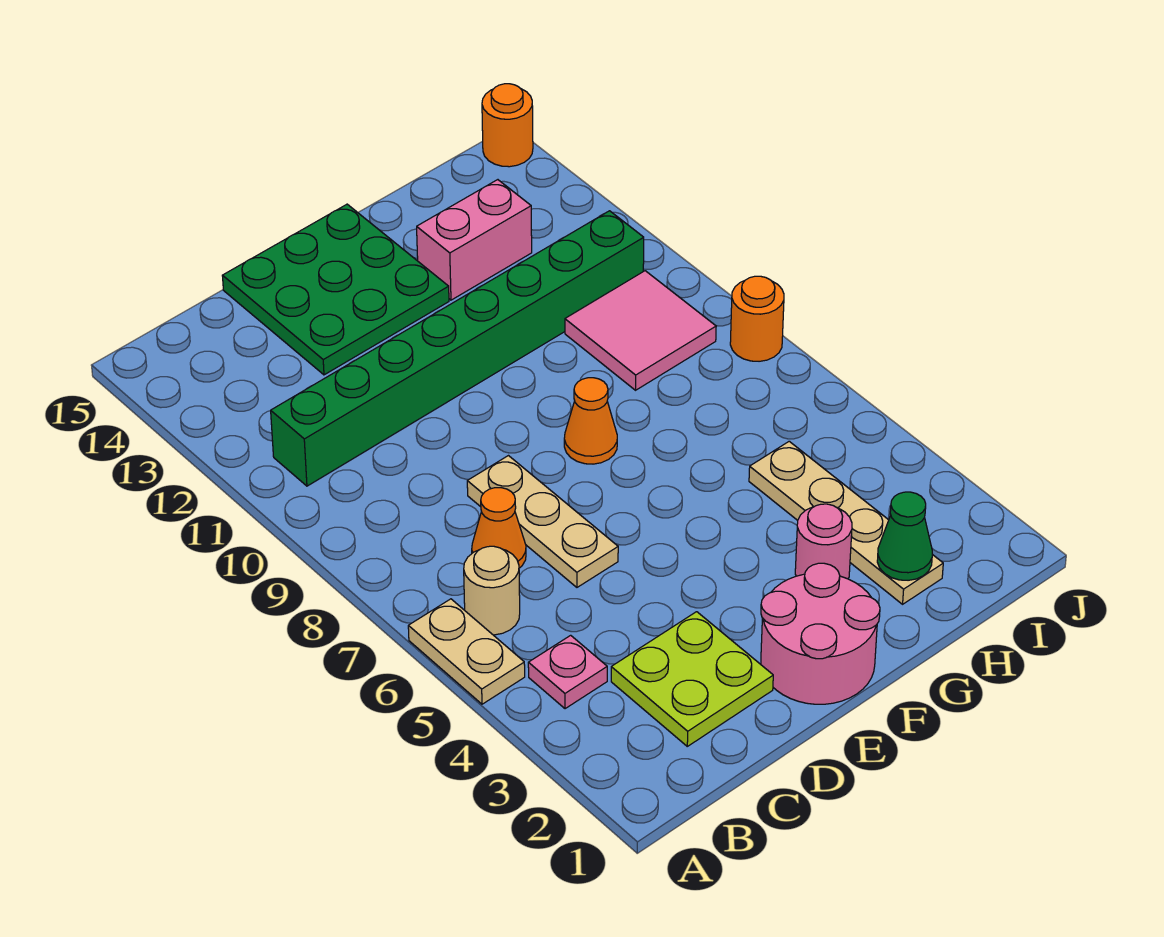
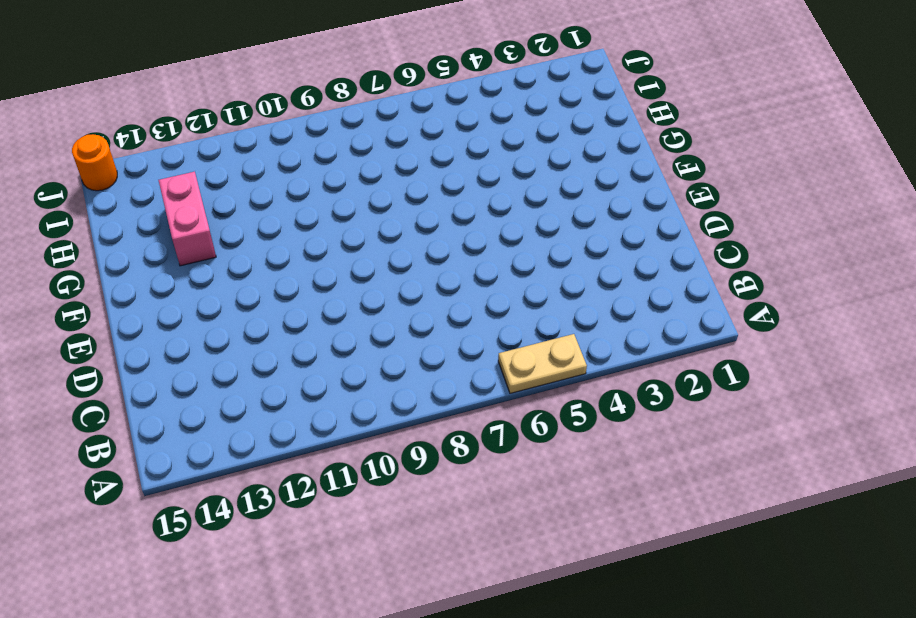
none -> pink 1x1 plate [528,635,607,709]
none -> tan 1x1 round brick [464,546,520,635]
none -> green 1x8 brick [271,211,644,486]

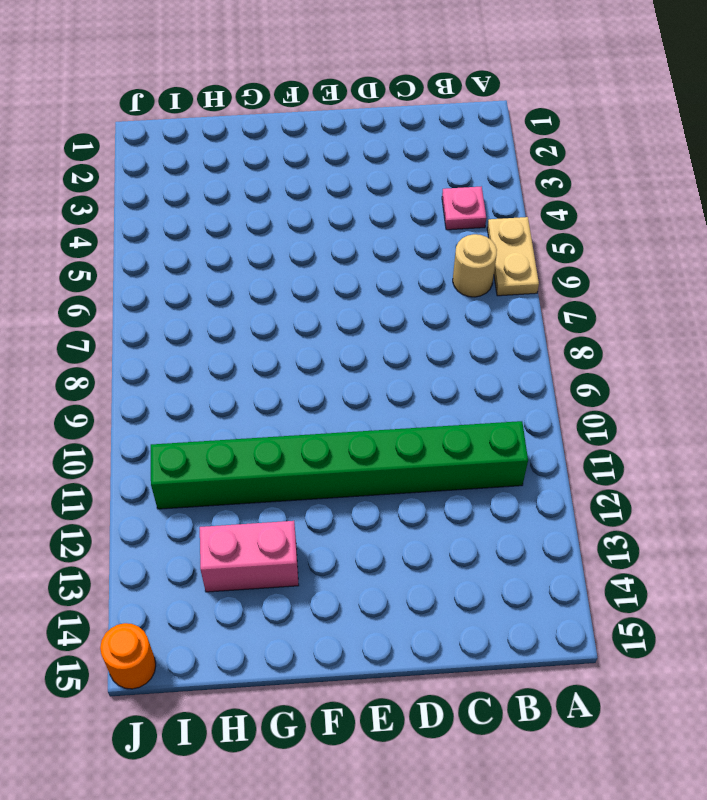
none -> lime 2x2 plate [611,612,773,746]
none -> orange 1x1 cone [472,488,526,568]
none -> tan 1x3 plate [467,456,618,587]

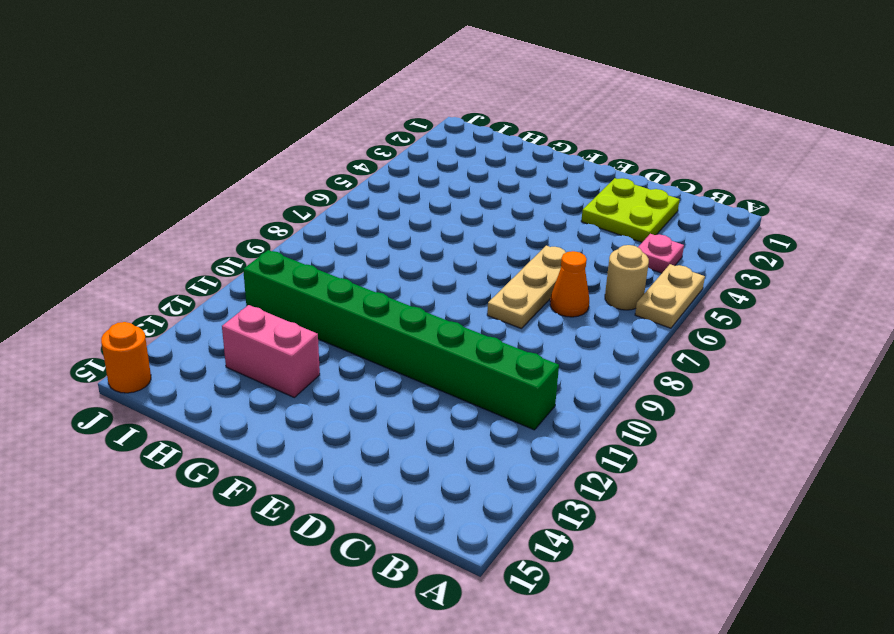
none -> green 3x3 plate [222,204,449,375]
none -> pink 2x2 round brick [761,563,880,704]
none -> orange 1x1 cone [564,378,617,464]

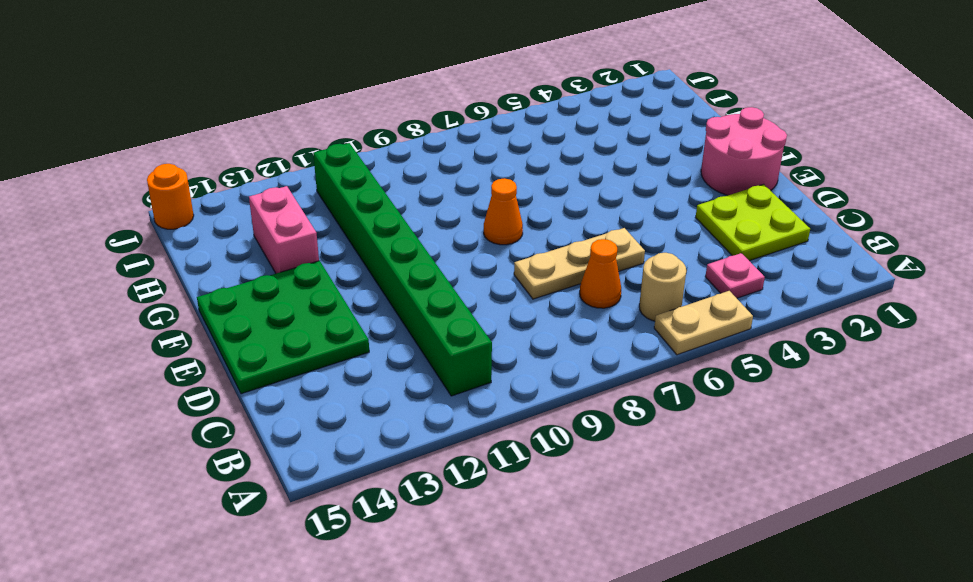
none -> pink 1x1 round brick [795,504,852,579]
none -> tan 1x4 plate [749,441,943,604]
none -> pink 2x2 tile [565,271,716,390]

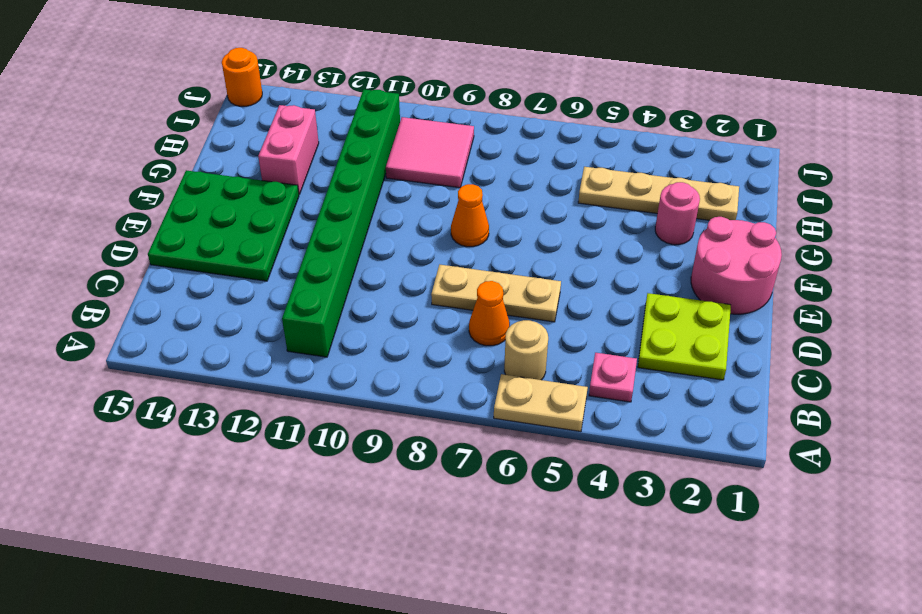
none -> orange 1x1 round brick [730,276,784,361]
none -> green 1x1 cone [877,492,932,580]

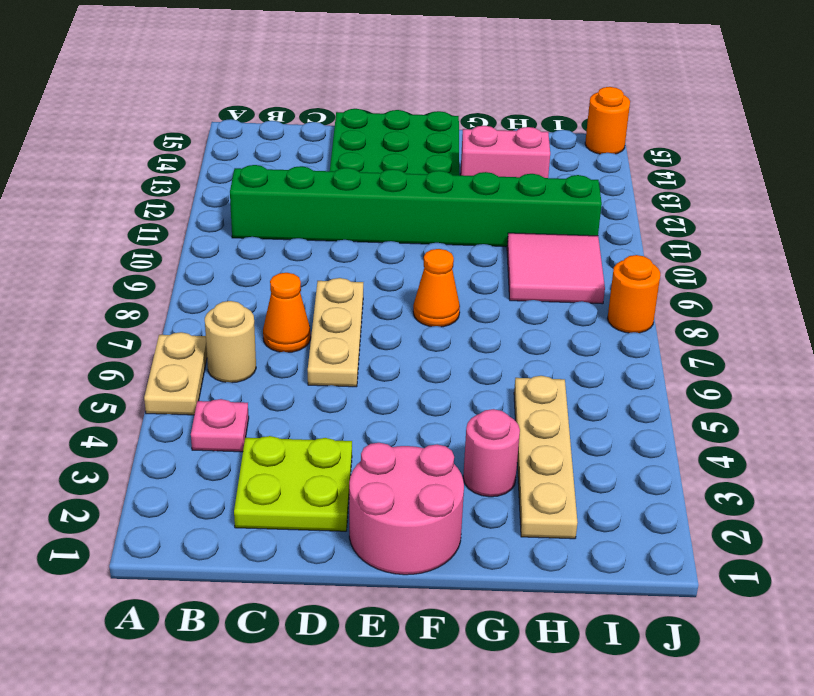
none -> green 1x1 cone [877,492,932,580]

